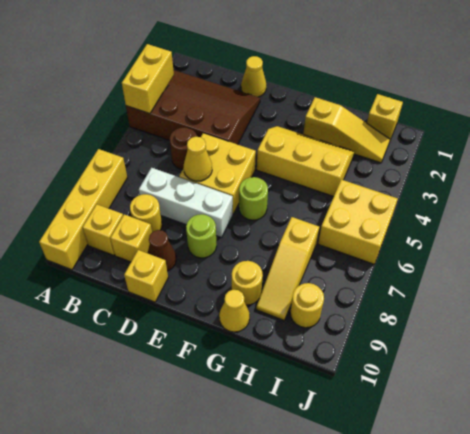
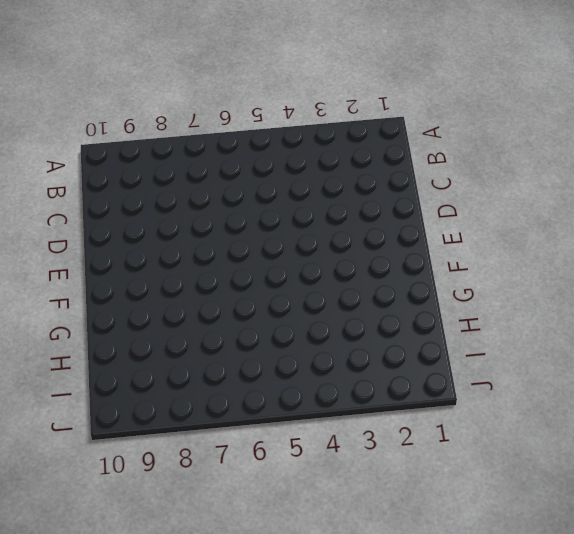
none -> brown 3x4 slope [126,70,260,145]
none -> yellow 1x4 brick [39,149,127,270]
none -> yellow 1x1 brick [82,204,123,255]

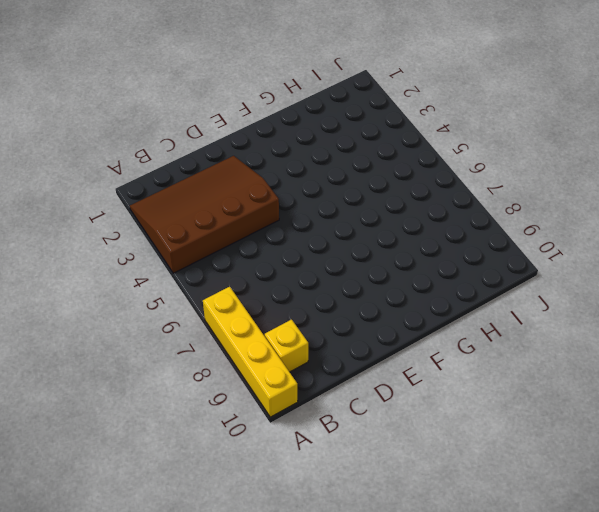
none -> brown 1x1 round brick [170,127,197,170]
none -> white 1x3 brick [139,168,233,237]
none -> yellow 1x1 round brick [130,194,162,232]

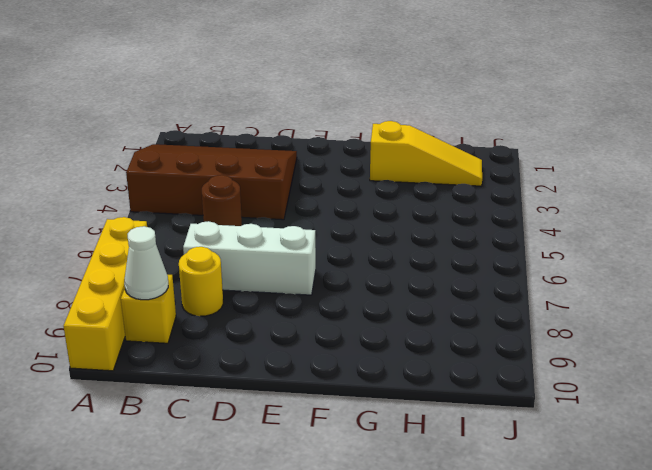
white 1x1 cone [124,226,168,300] -> none
none -> yellow 1x1 brick [110,214,152,262]
none -> yellow 1x1 cone [241,56,266,97]
none -> yellow 2x2 brick [179,133,256,214]

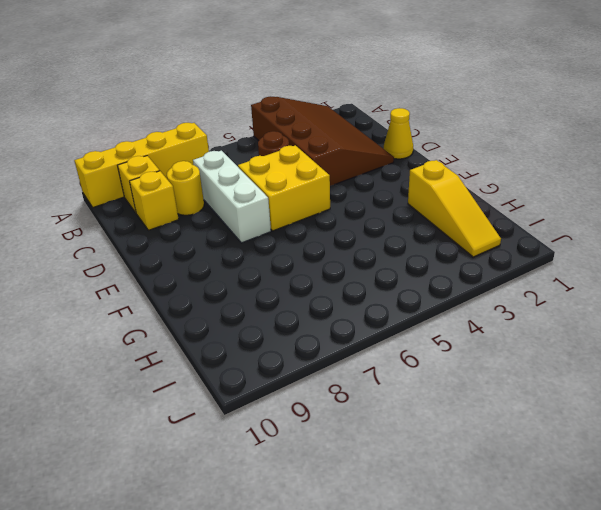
none -> brown 1x1 cone [148,230,176,271]
none -> yellow 1x1 brick [124,250,168,302]
none -> lime 1x1 round brick [186,214,217,258]

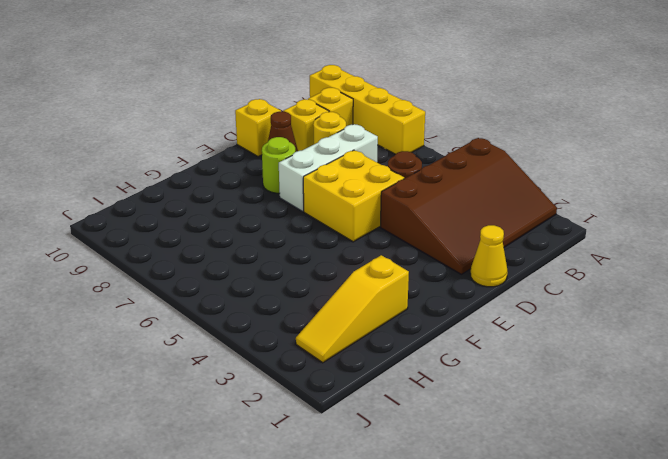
none -> yellow 2x3 slope [257,126,355,197]
none -> lime 1x1 round brick [239,177,268,220]
none -> yellow 1x1 round brick [232,261,263,305]

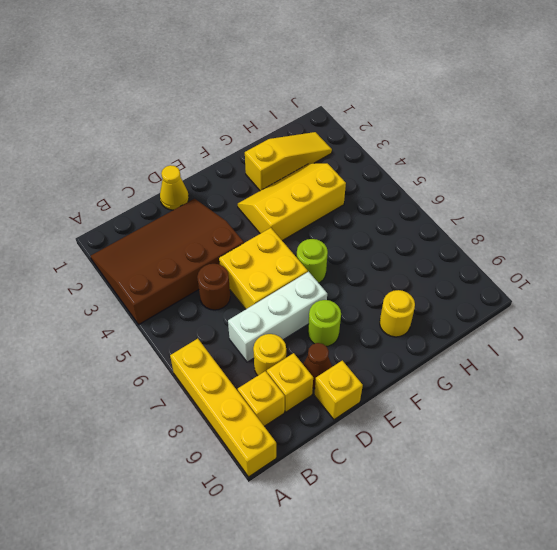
none -> yellow 1x1 cone [219,290,250,332]
none -> yellow 1x3 slope [256,217,319,320]
none -> yellow 1x1 brick [367,94,403,140]

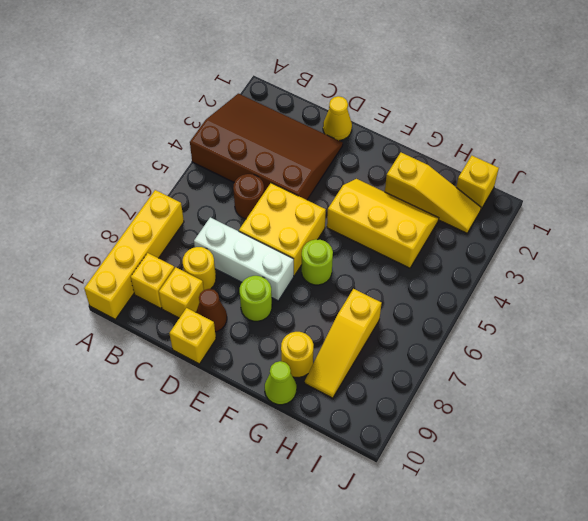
lime 1x1 cone [265,361,297,405] -> yellow 1x1 cone [219,290,250,332]
none -> yellow 2x2 brick [318,179,398,264]
none -> yellow 1x1 round brick [290,283,324,328]
none -> yellow 1x2 brick [122,44,174,114]

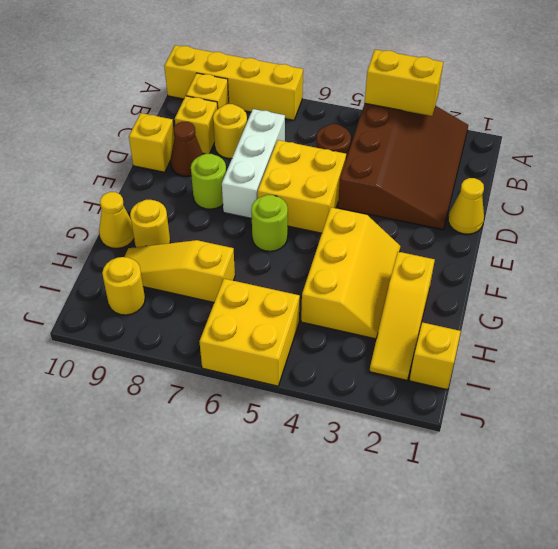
none -> yellow 1x1 cone [184,137,212,181]

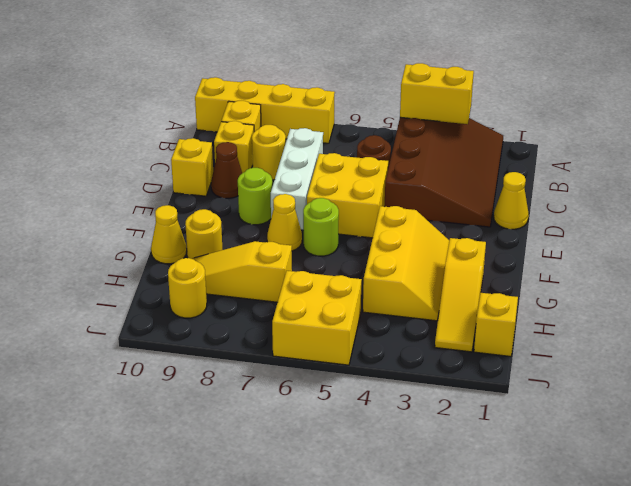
yellow 1x1 cone [267,194,302,251] -> yellow 1x1 cone moved to [184,137,212,181]

